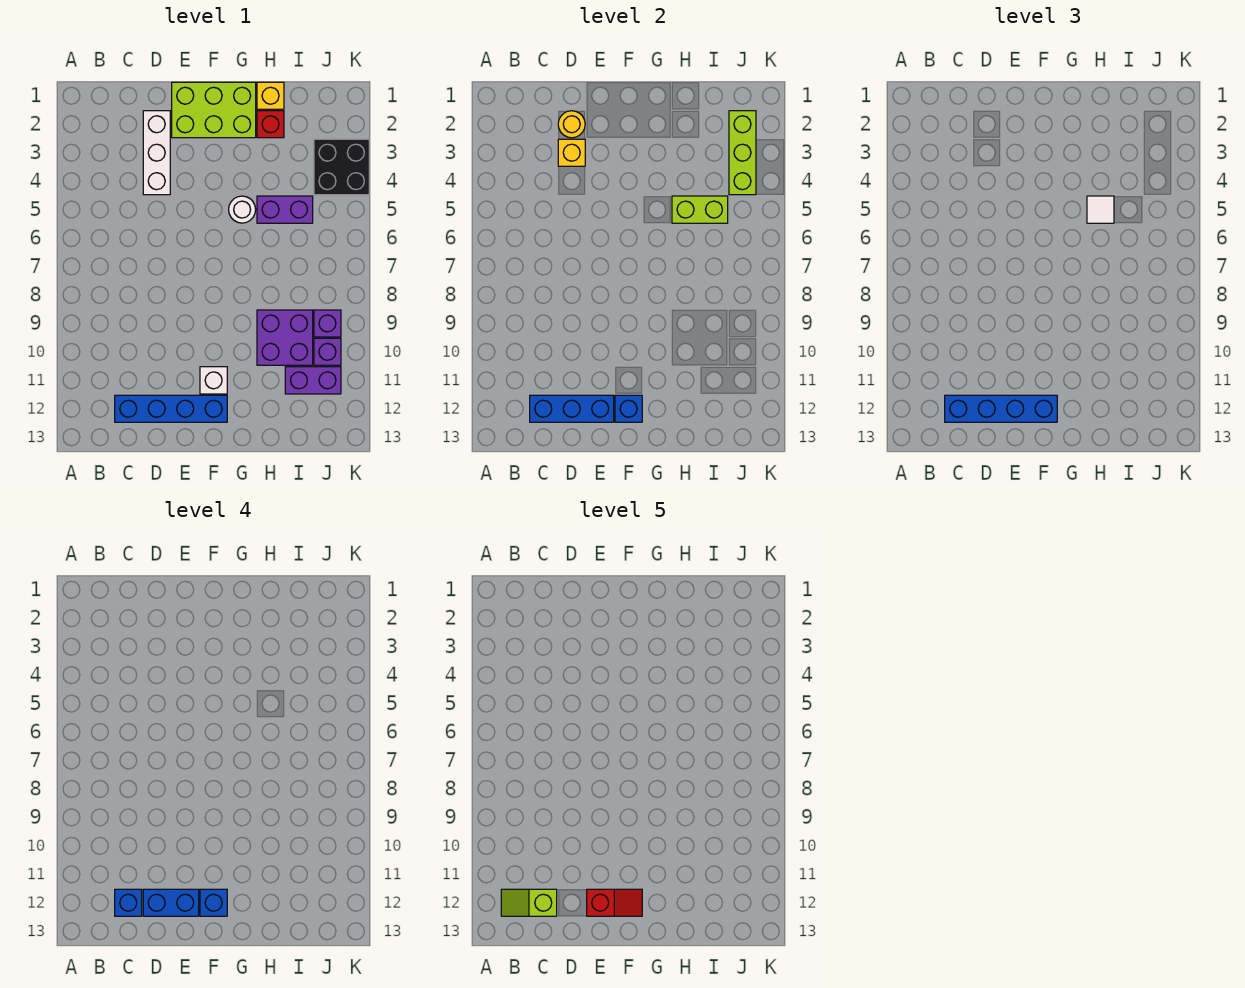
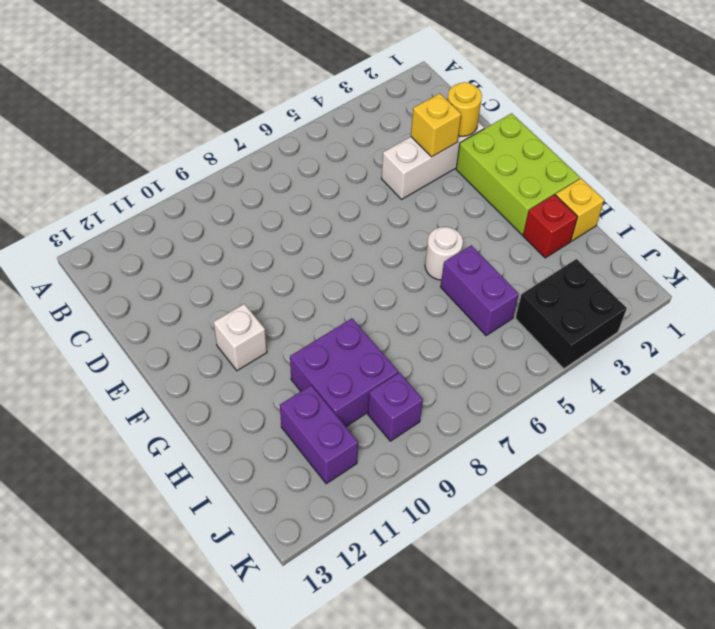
none -> blue 1x4 brick [115,395,227,422]
none -> purple 1x1 brick [314,338,341,365]
none -> blue 1x3 brick [530,395,614,422]

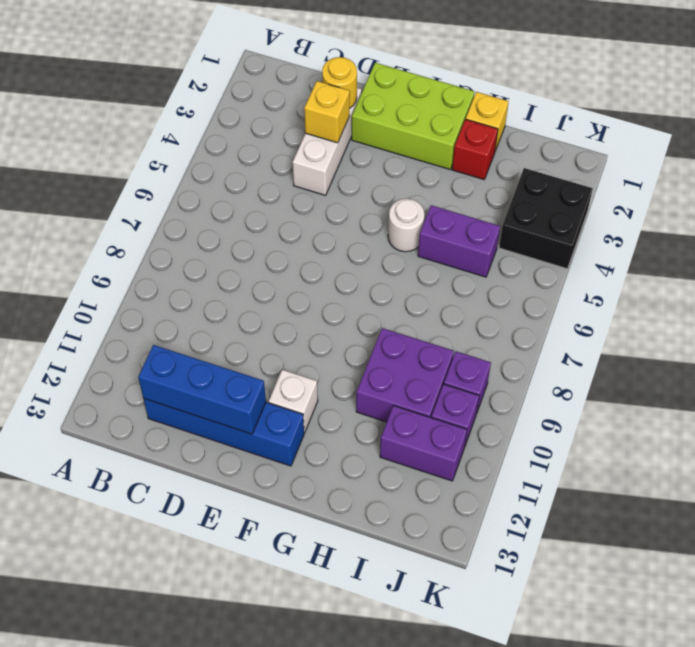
none -> blue 1x1 brick [615,395,642,422]
none -> lime 1x2 brick [672,196,728,223]
none -> lime 1x3 brick [729,111,756,195]

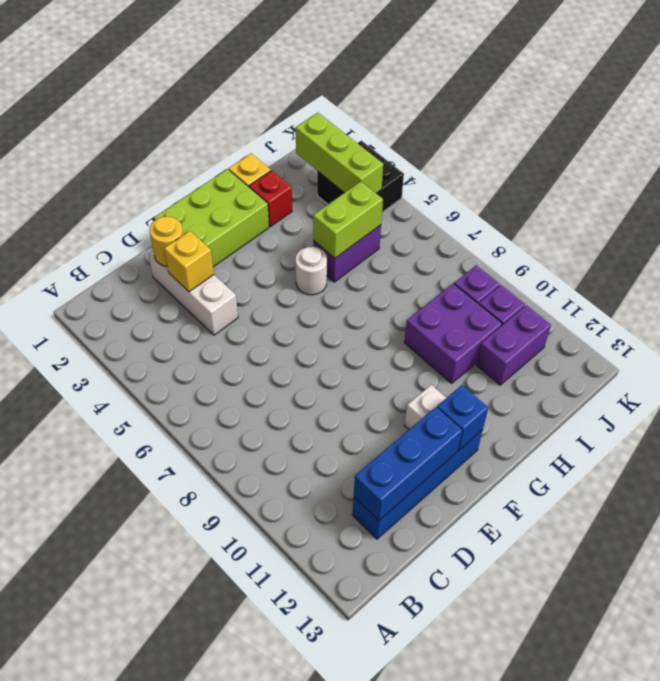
none -> blue 1x4 brick [945,395,1057,422]
none -> white 1x1 tile [1087,196,1114,223]
none -> blue 1x1 brick [115,889,142,916]

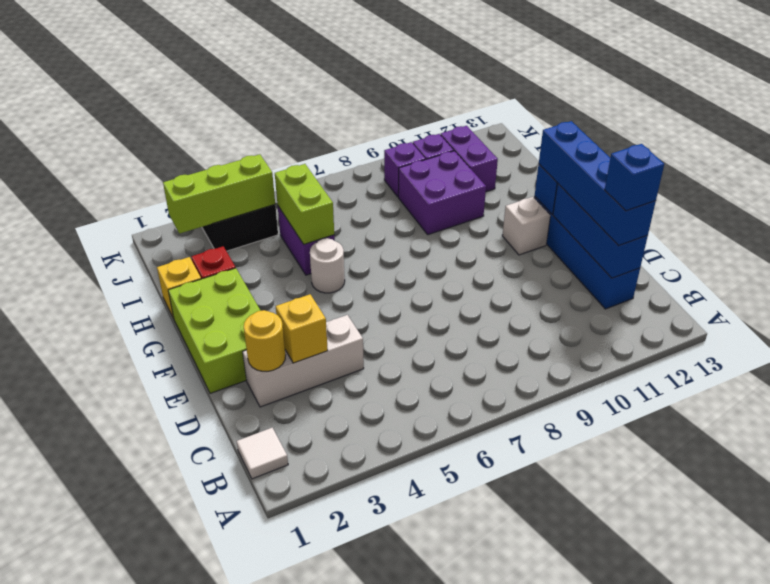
white 1x1 tile [237,428,288,479] -> white 1x1 tile moved to [1087,196,1114,223]
none -> blue 1x2 brick [143,889,199,916]
none -> blue 1x1 brick [200,889,227,916]
none -> lime 1x2 slope [501,889,557,916]

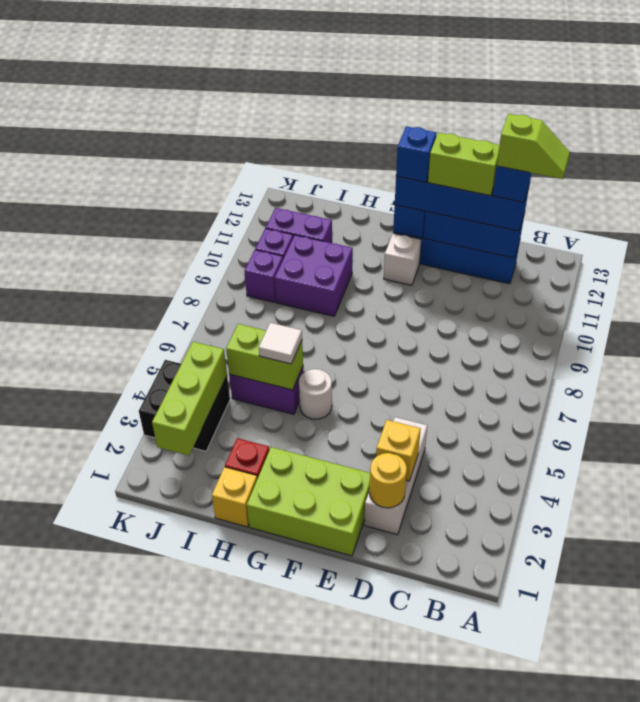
lime 1x2 brick [428,133,500,196] -> blue 1x2 brick [143,889,199,916]
none -> red 1x2 slope [587,889,642,916]

